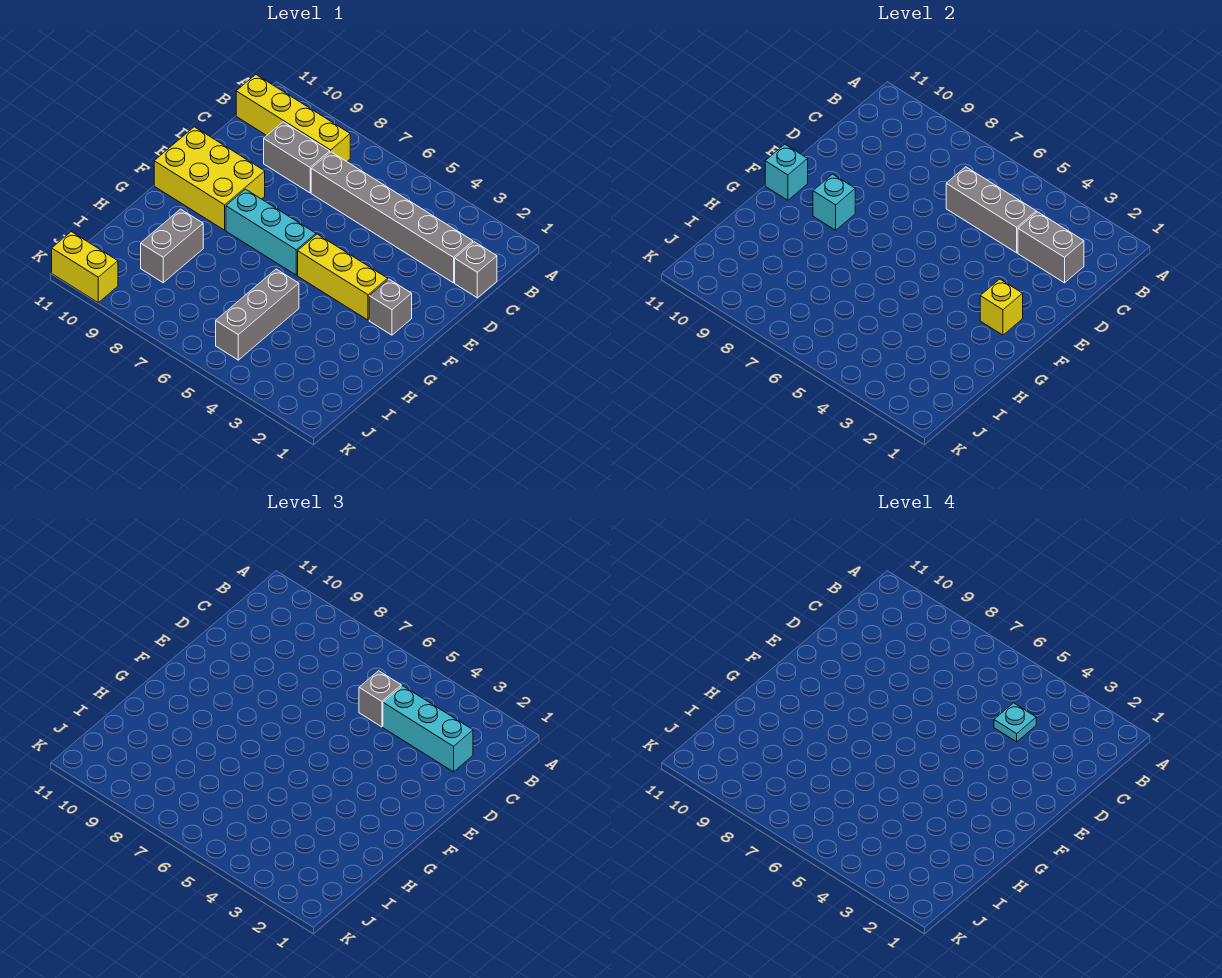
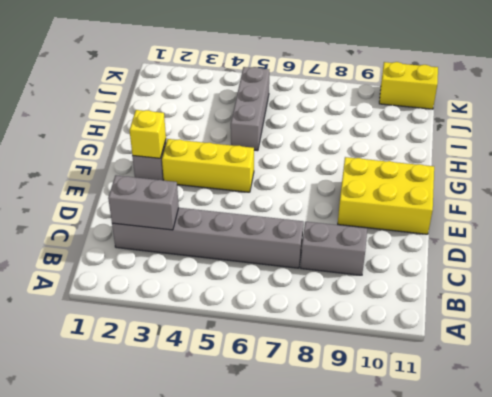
none -> yellow 1x4 brick [236,75,350,162]
none -> grey 1x1 brick [455,242,497,298]
none -> cyan 1x3 brick [226,189,316,275]

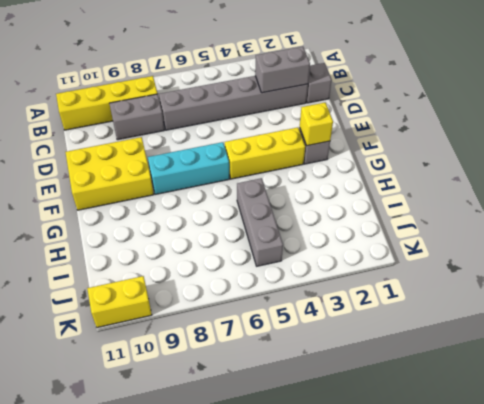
none -> grey 1x2 brick [141,209,203,283]
none -> grey 1x3 brick [946,167,1036,253]
none -> cyan 1x1 brick [813,174,855,230]

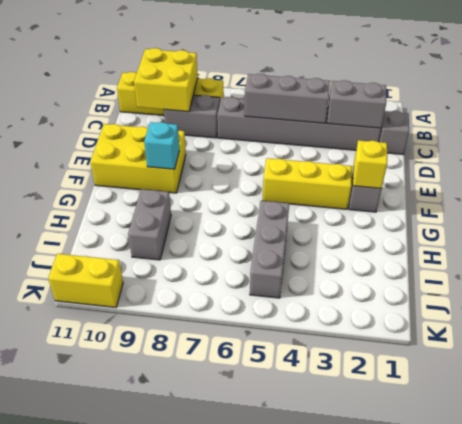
yellow 2x2 brick [134,48,198,112] -> none
none -> cyan 1x3 brick [226,189,316,275]
none -> cyan 1x1 brick [765,144,808,200]
none -> cyan 1x3 brick [383,686,473,772]

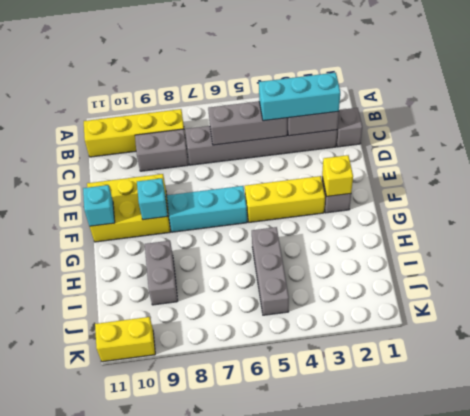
none -> grey 1x1 brick [359,671,401,727]
none -> cyan 1x1 plate [994,703,1036,742]

